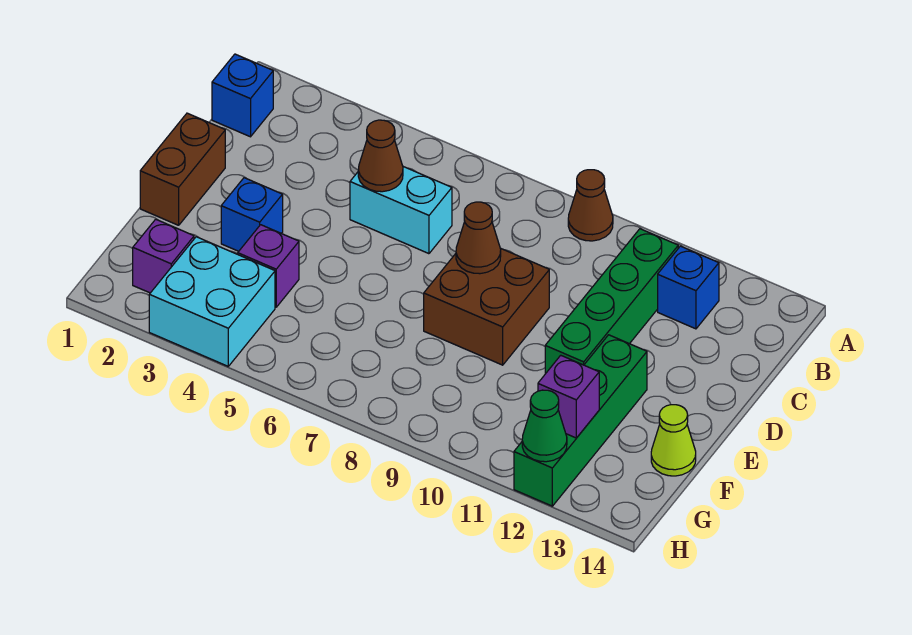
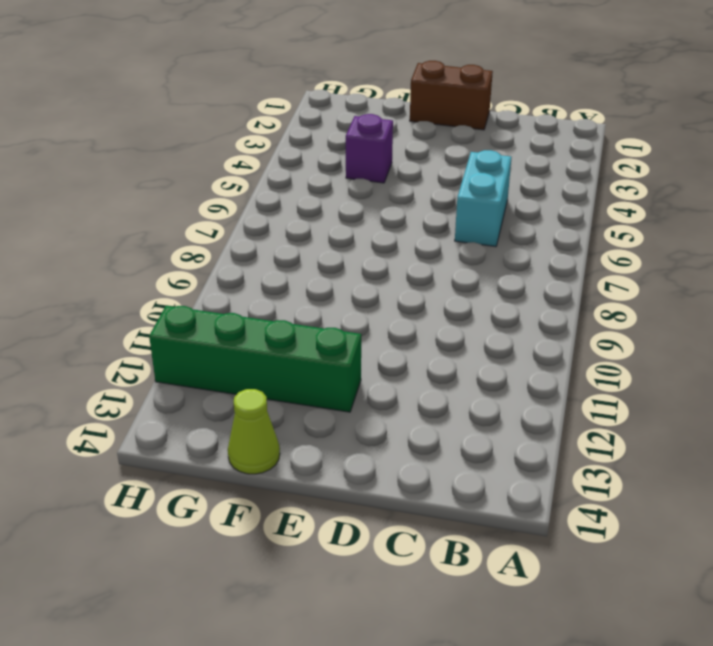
none -> brown 1x1 cone [568,170,613,241]
none -> blue 1x1 brick [212,54,273,137]
none -> green 1x4 brick [545,229,678,374]

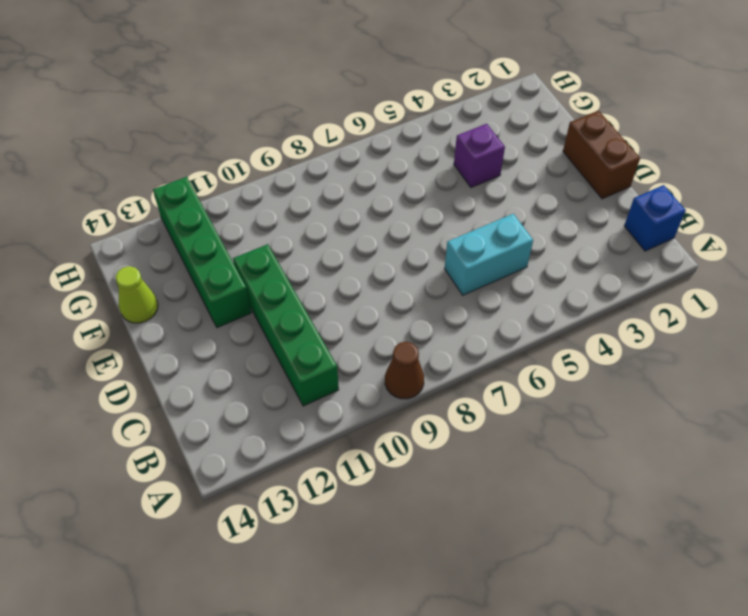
none -> blue 1x1 brick [658,246,719,329]
none -> brown 2x2 brick [424,248,549,365]
none -> blue 1x1 brick [221,178,283,251]

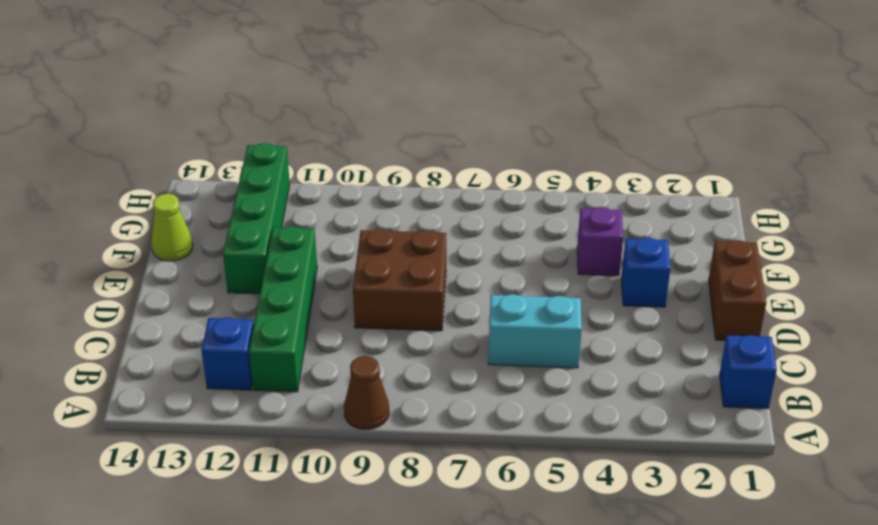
none -> purple 1x1 brick [133,219,194,293]
none -> cyan 2x2 brick [149,237,275,366]
none -> brown 1x1 cone [358,120,403,192]

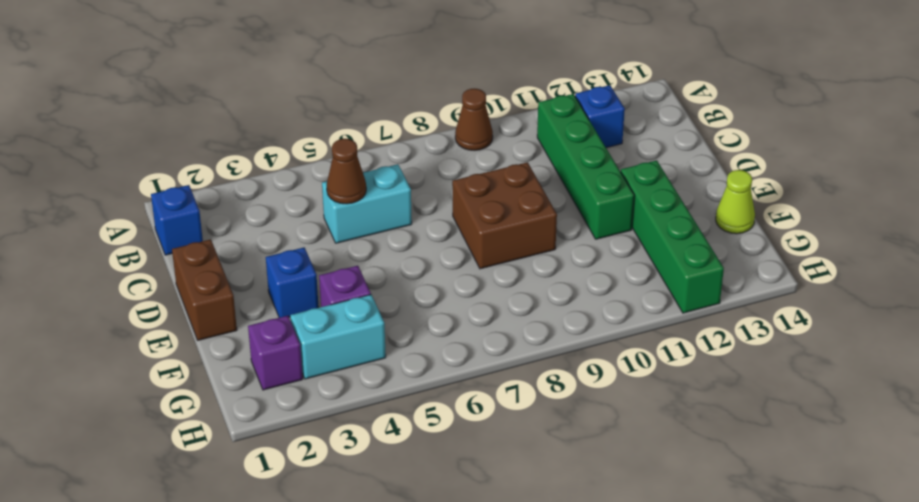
cyan 1x2 brick [290,295,386,379] -> cyan 2x2 brick [149,237,275,366]
none -> brown 1x1 cone [456,202,501,274]
none -> purple 1x1 brick [538,355,599,438]
none -> green 1x1 cone [522,390,567,462]

